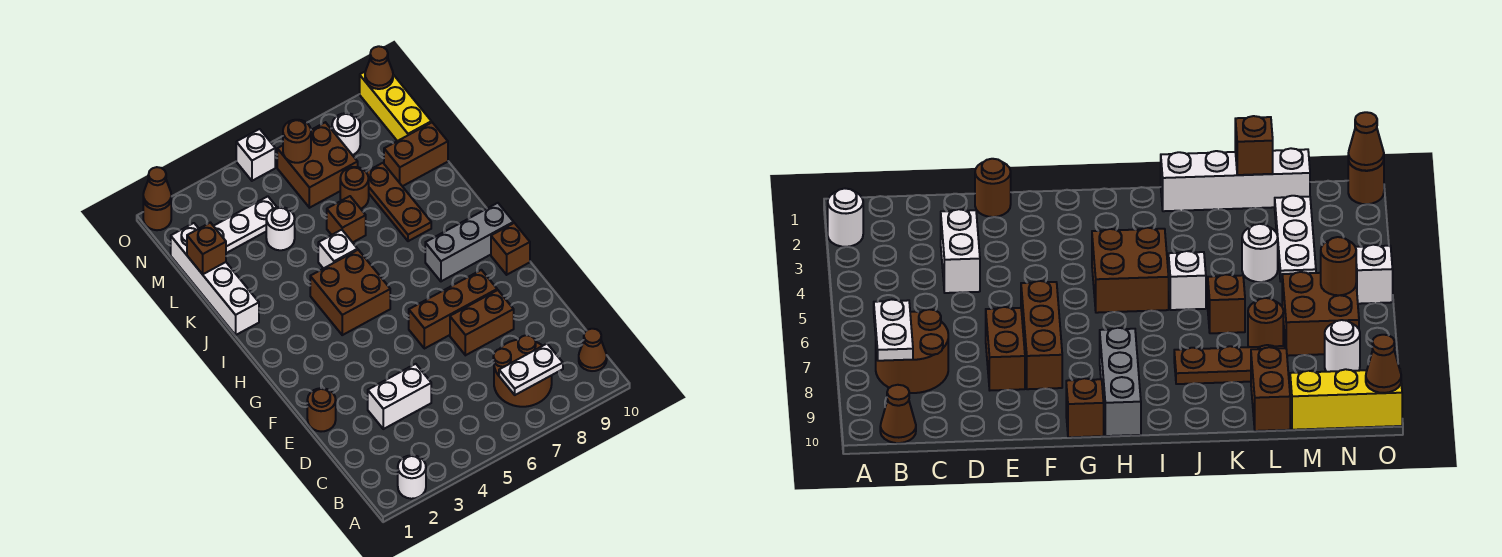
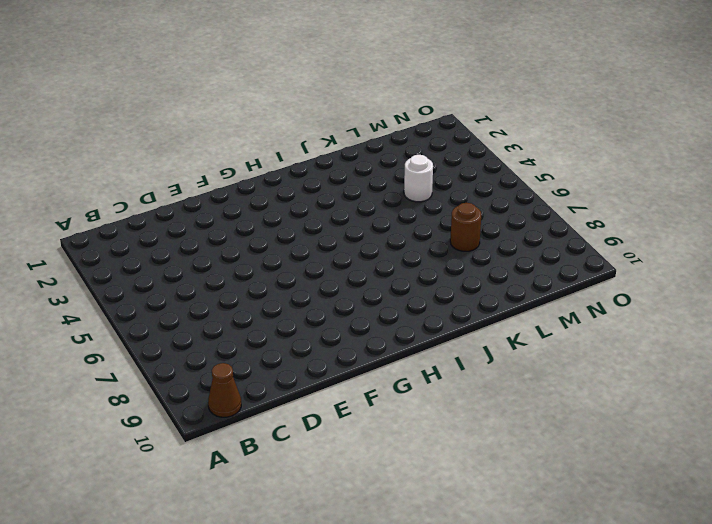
none -> white 1x1 round brick [398,455,426,499]
none -> brown 2x2 round brick [493,335,552,407]
none -> white 1x2 brick [368,364,431,429]

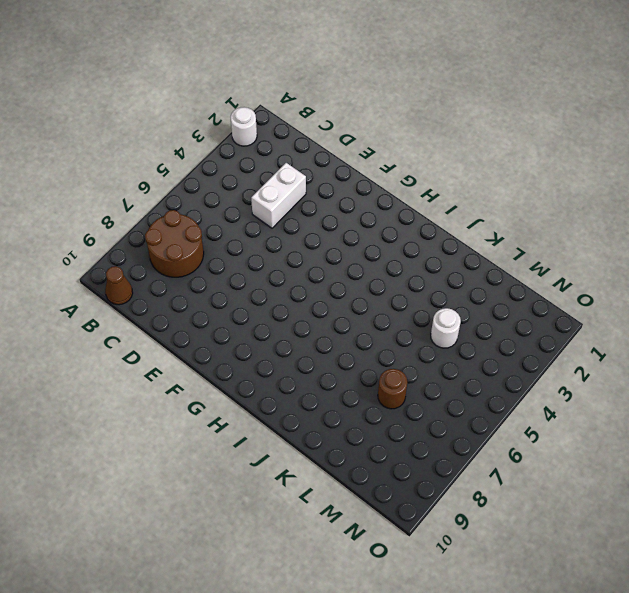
none -> brown 1x1 round brick [307,388,336,432]
none -> brown 1x2 brick [450,290,514,355]
none -> brown 1x3 brick [409,270,497,349]

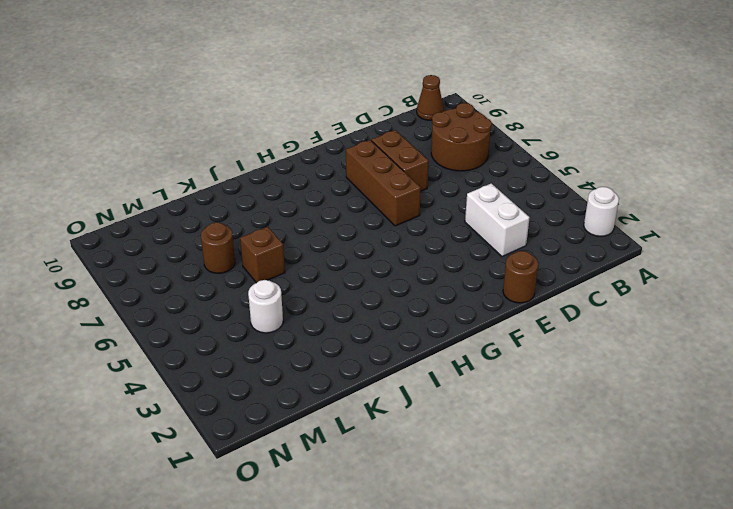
none -> brown 1x1 brick [491,223,530,275]
none -> brown 2x2 brick [310,250,390,335]
none -> grey 1x3 brick [425,203,514,281]

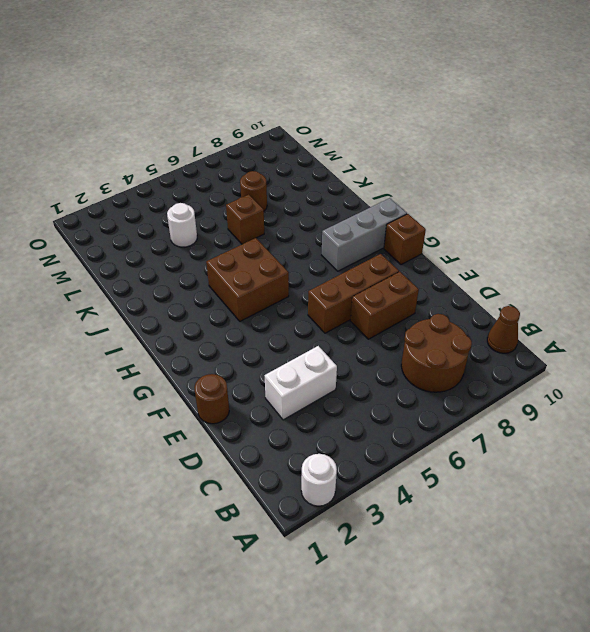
none -> white 1x4 brick [171,223,259,335]
none -> white 1x1 brick [318,230,358,269]
none -> brown 1x3 plate [366,163,431,241]

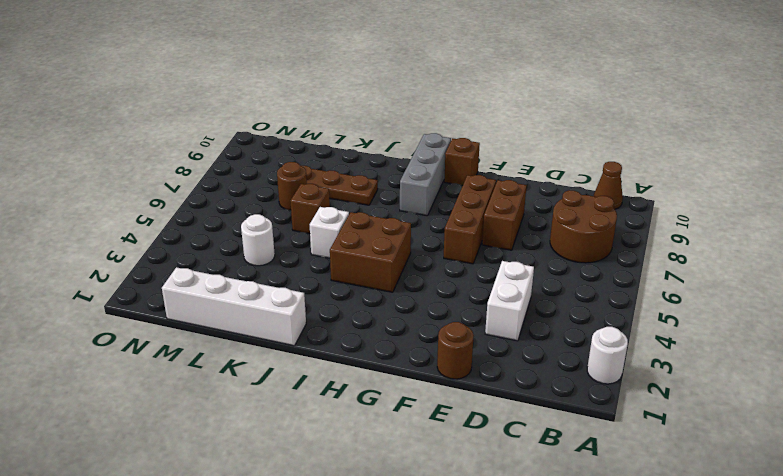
none -> brown 1x2 brick [384,122,448,186]
none -> white 1x3 plate [214,196,277,253]
none -> brown 2x2 brick [277,122,358,208]

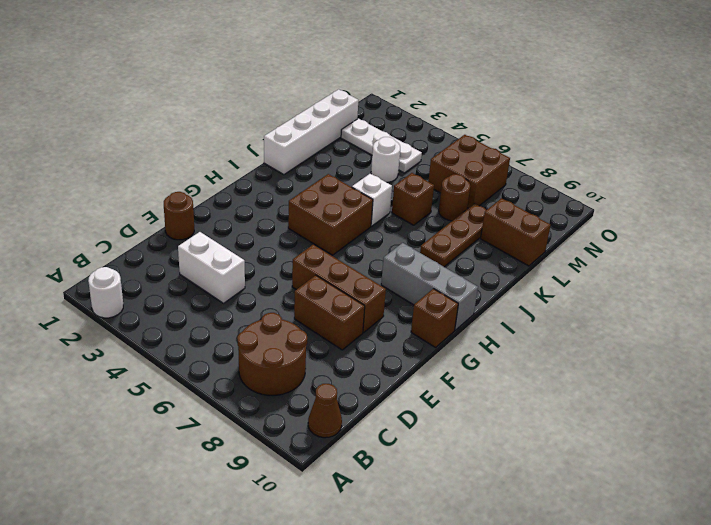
none -> yellow 1x3 brick [360,72,431,141]
none -> white 1x1 round brick [332,113,360,155]
none -> brown 1x1 round brick [143,200,171,230]

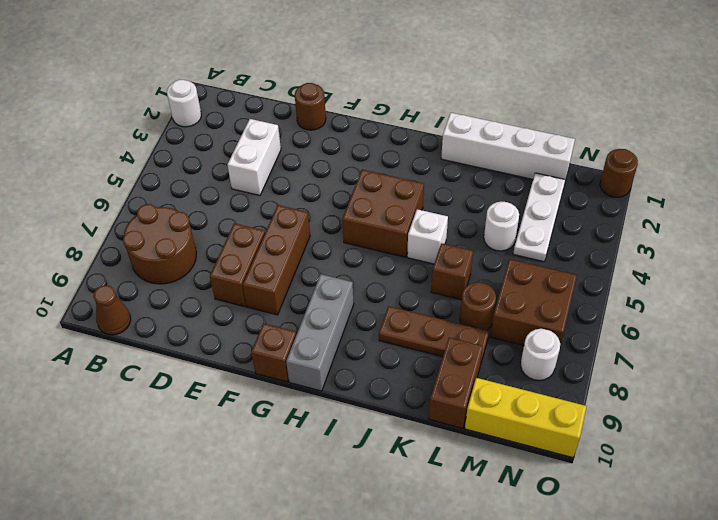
none -> white 1x1 brick [236,129,275,181]
none -> white 1x2 plate [499,344,563,395]
none -> brown 1x1 brick [187,223,226,274]

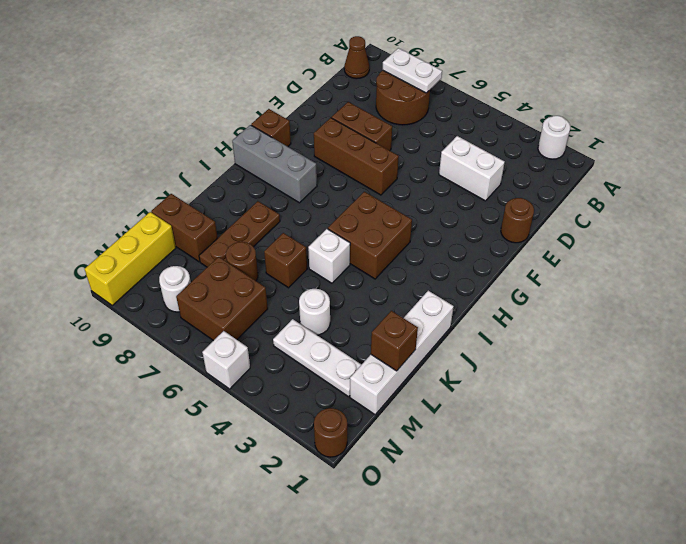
none -> brown 1x1 round brick [283,120,311,163]
none -> brown 1x1 cone [143,167,171,210]
none -> brown 1x1 cone [365,46,393,89]

